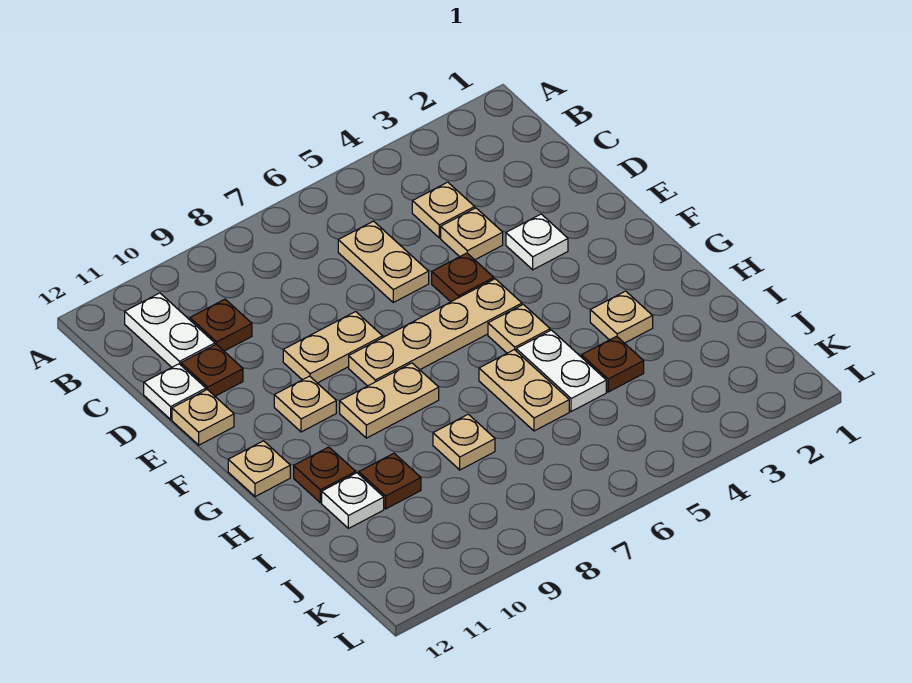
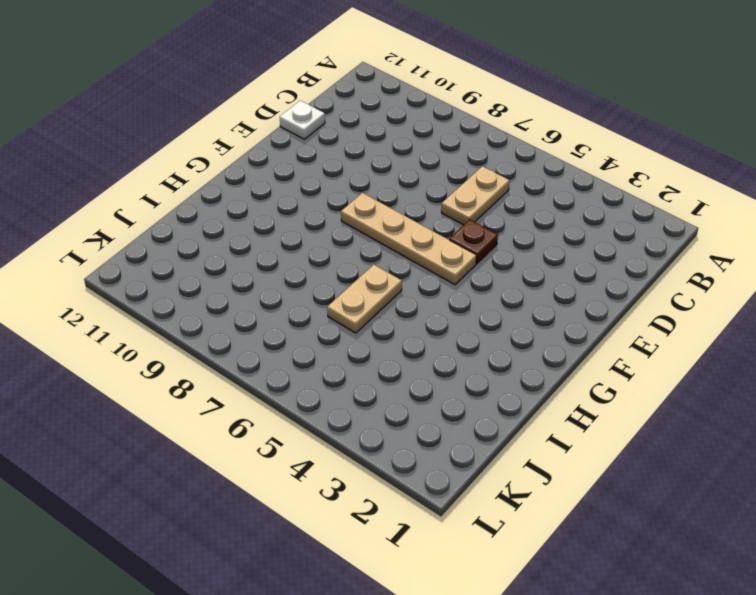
none -> white 1x2 plate [125,293,215,367]
none -> tan 1x1 plate [412,182,475,238]
none -> brown 1x1 plate [190,299,252,351]

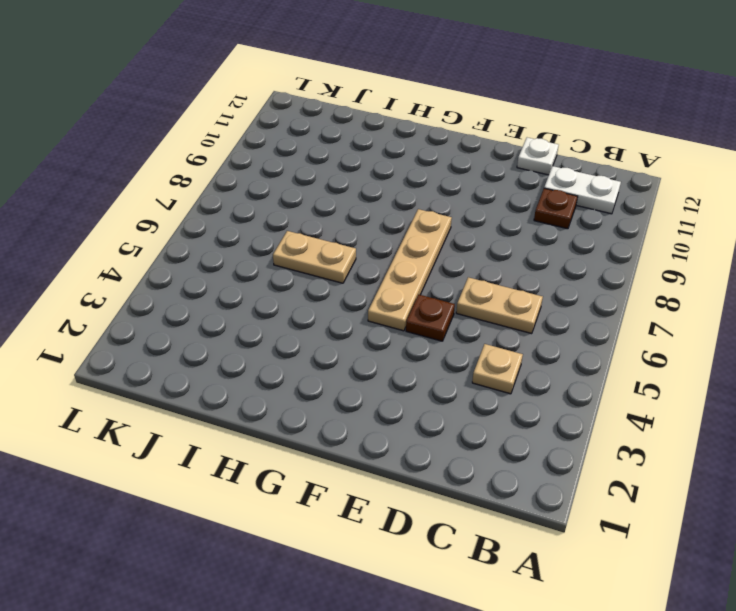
none -> tan 1x1 plate [441,208,503,260]
none -> brown 1x1 plate [181,344,243,396]
none -> white 1x1 plate [506,214,568,270]

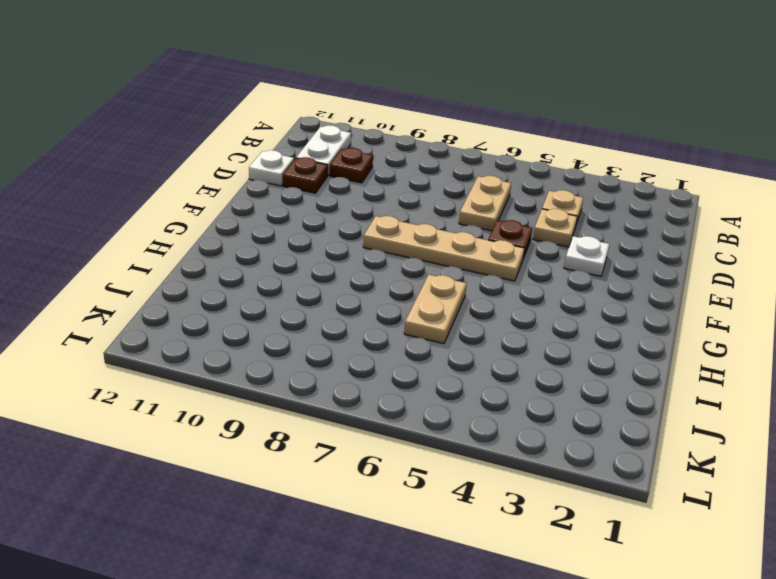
none -> tan 1x2 plate [283,312,383,383]
none -> tan 1x1 plate [172,390,234,445]
none -> tan 1x1 plate [274,376,336,432]

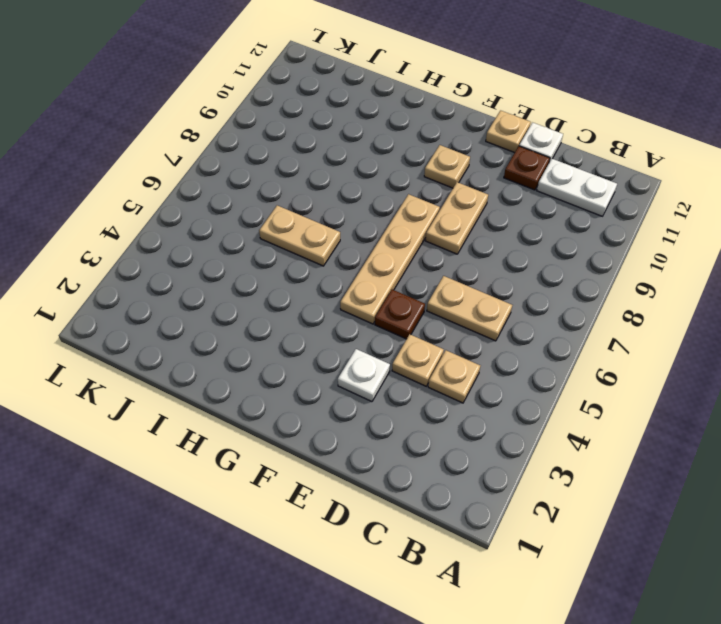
none -> brown 1x1 plate [190,299,252,351]
none -> tan 1x1 plate [488,304,550,353]
none -> tan 1x2 plate [340,363,439,438]

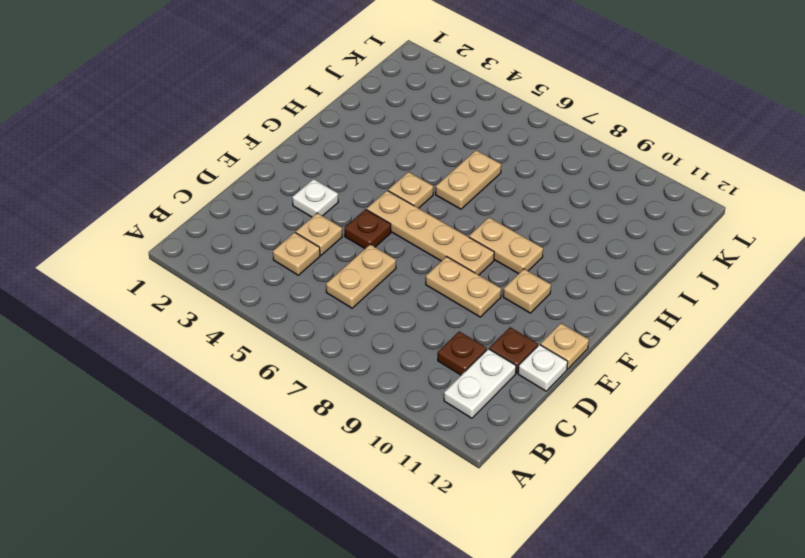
none -> tan 1x1 plate [228,441,290,497]
none -> tan 1x1 plate [590,291,653,343]
none -> white 1x2 plate [516,330,606,412]

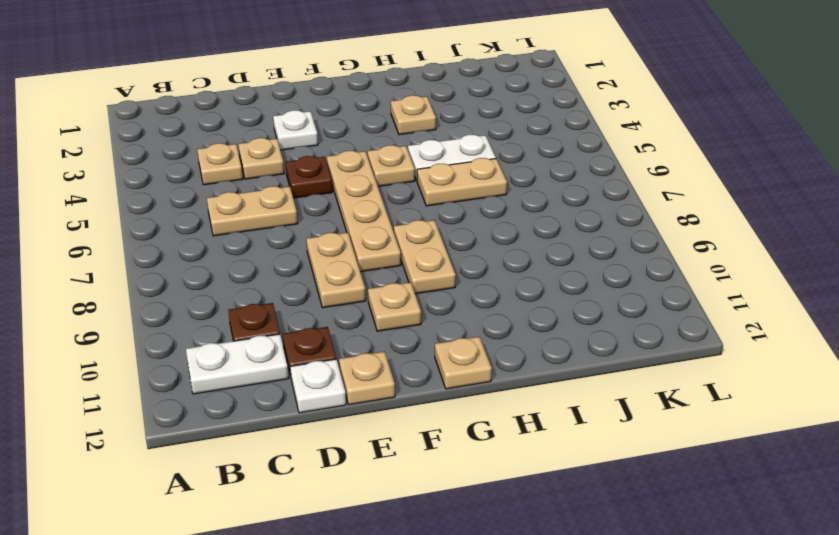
none -> brown 1x1 plate [294,447,356,503]
none -> brown 1x1 plate [581,336,644,392]
none -> tan 1x1 plate [433,414,495,470]

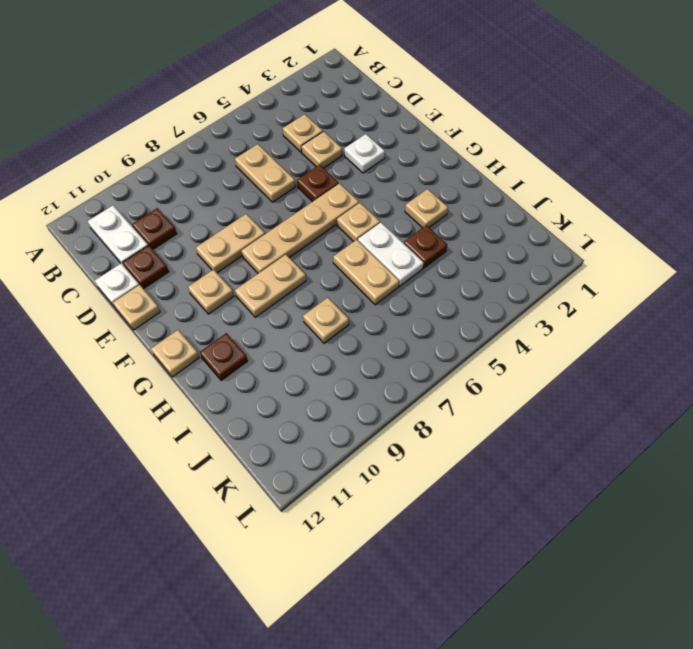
none -> brown 1x1 plate [359,453,421,509]
none -> white 1x1 plate [322,473,384,528]

